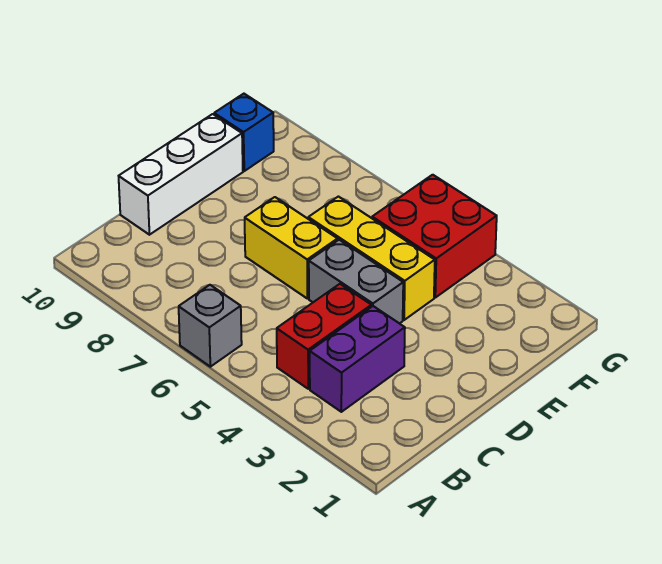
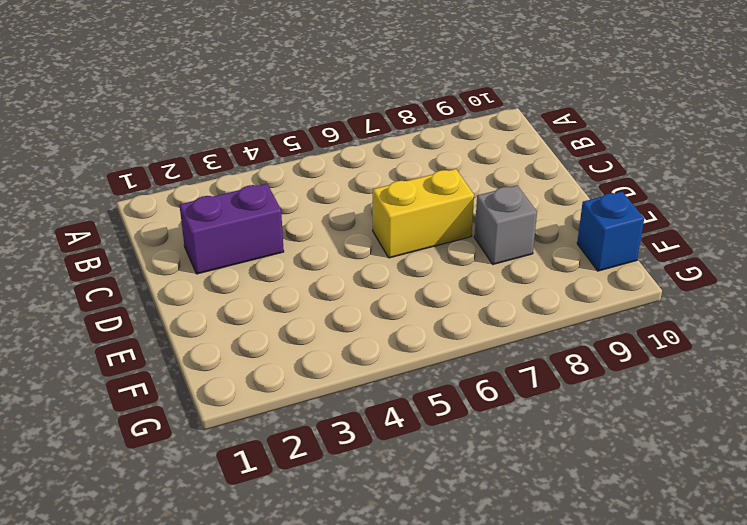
purple 1x2 brick [180,184,284,274] -> purple 1x2 brick turned to [310,306,405,412]
grey 1x1 brick [474,185,537,264] -> grey 1x1 brick moved to [179,285,242,367]
none -> red 1x2 brick [277,284,371,389]
none -> white 1x3 brick [119,114,243,235]

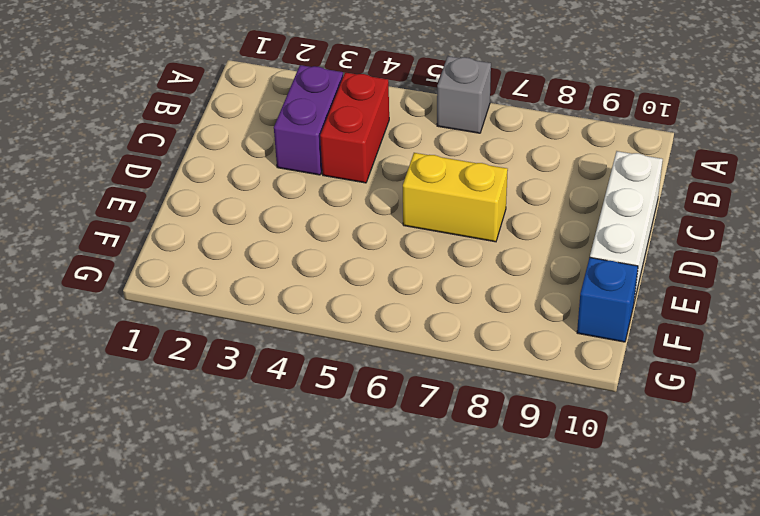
none -> grey 1x2 brick [309,240,403,324]
none -> yellow 1x3 brick [308,197,435,320]

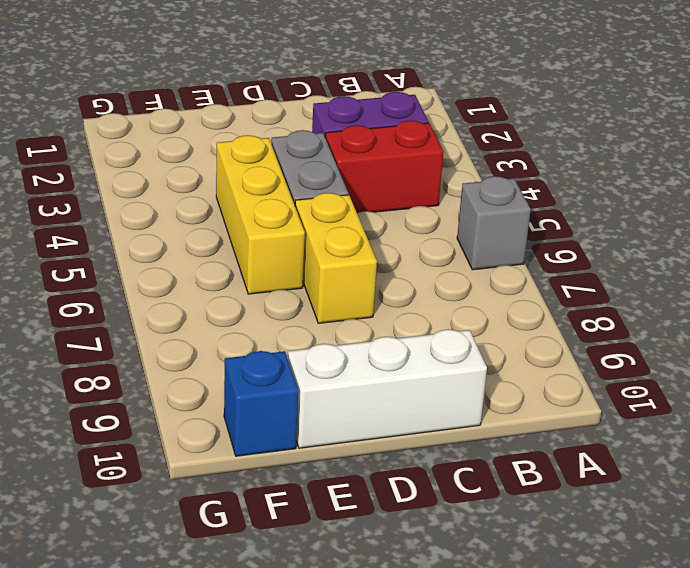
none -> red 2x2 brick [372,175,497,298]

